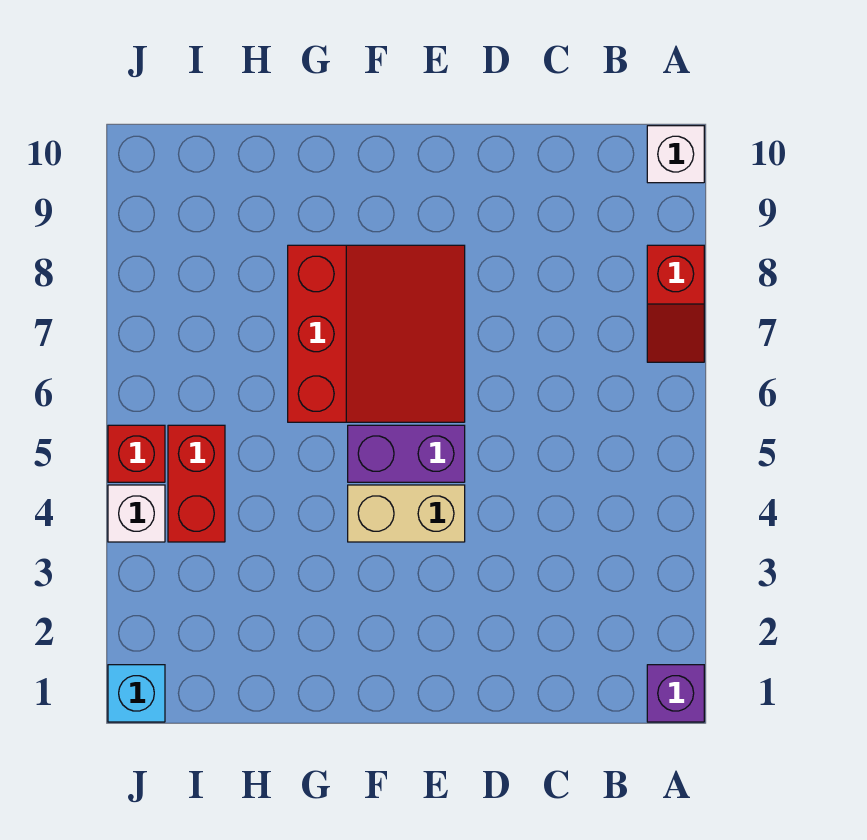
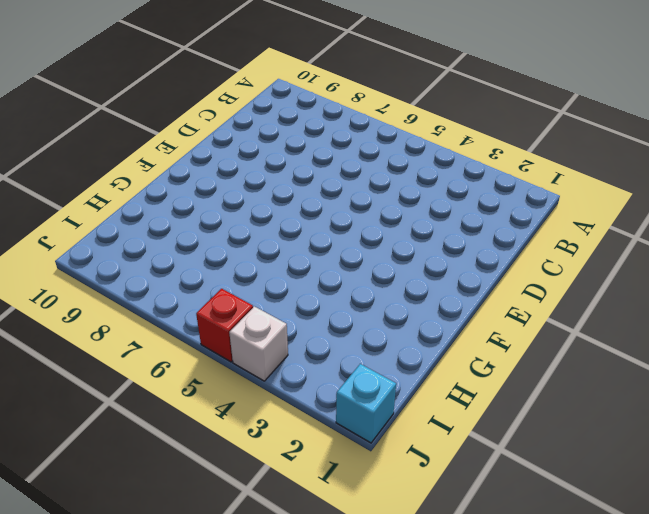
none -> purple 1x1 brick [647,665,704,722]
none -> red 1x2 slope [647,245,704,362]

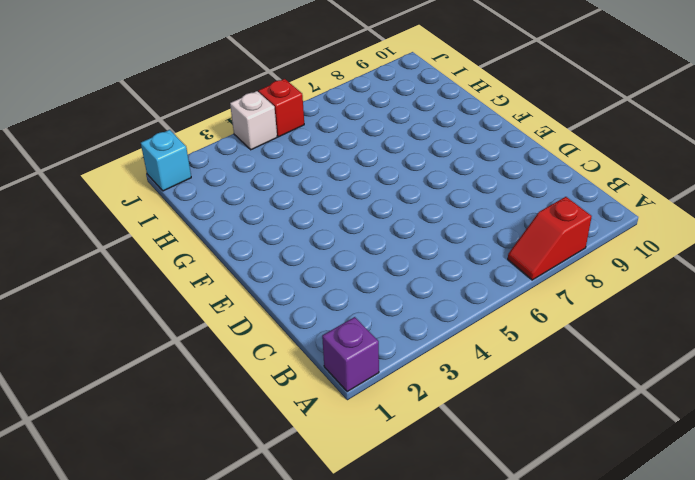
none -> white 1x1 brick [647,126,704,183]
none -> tan 1x2 brick [348,485,465,542]

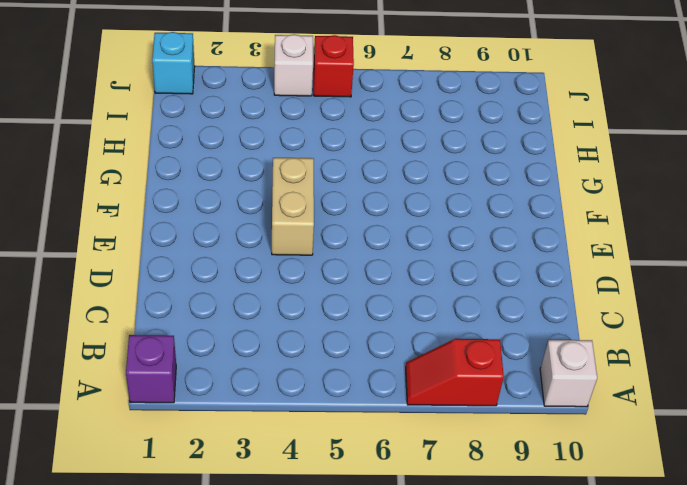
none -> purple 1x2 brick [348,425,465,482]
none -> red 3x3 slope [288,245,465,422]

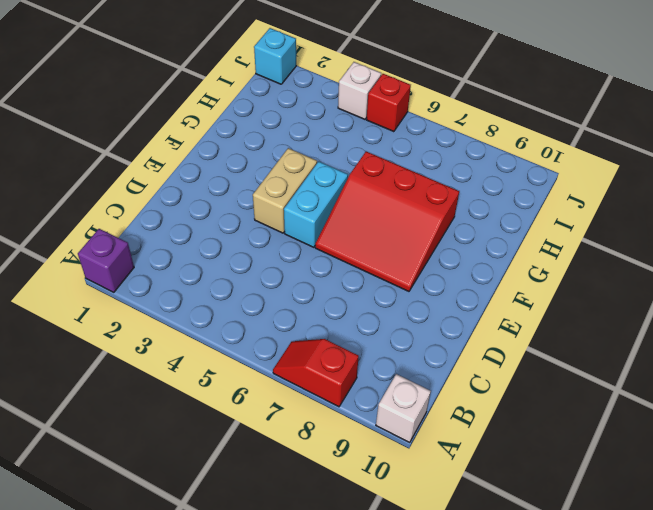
cyan 1x2 brick [284,161,348,247] -> purple 1x2 brick [348,425,465,482]
none -> red 1x2 brick [168,425,225,542]

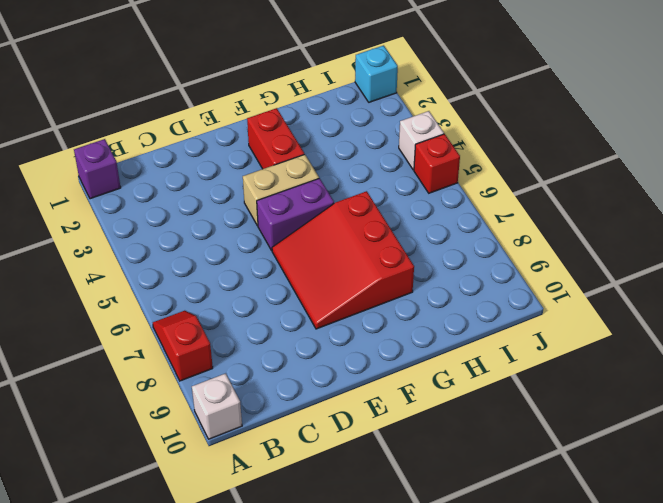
red 1x2 brick [247,108,304,169] -> red 1x2 brick moved to [168,425,225,542]

